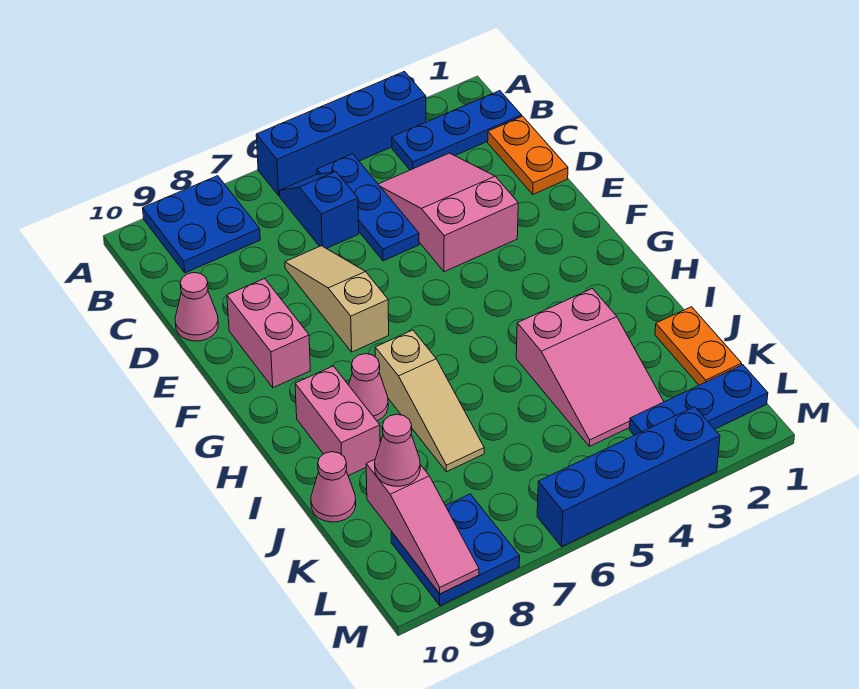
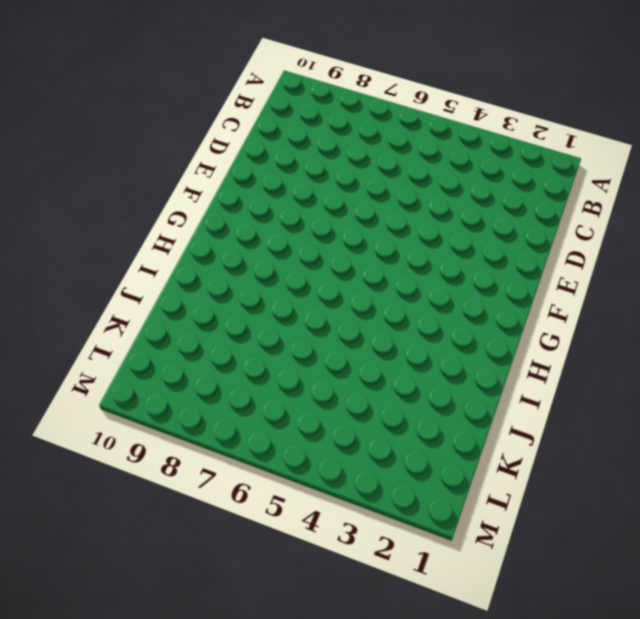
none -> blue 1x4 brick [256,72,426,195]
none -> blue 2x2 plate [143,176,260,273]
none -> blue 1x3 plate [392,91,522,170]

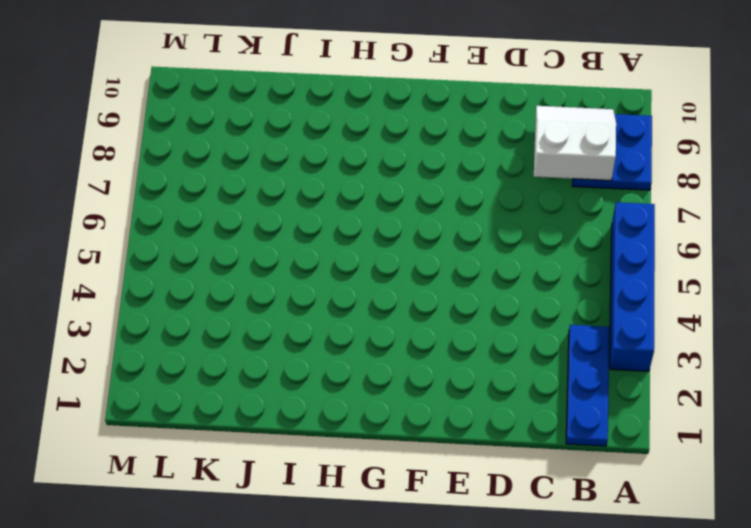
white 2x2 slope [534,106,616,181] -> none
none -> blue 1x3 plate [317,154,419,261]
none -> blue 1x2 slope [279,172,359,248]
none -> orange 1x2 plate [488,116,568,194]

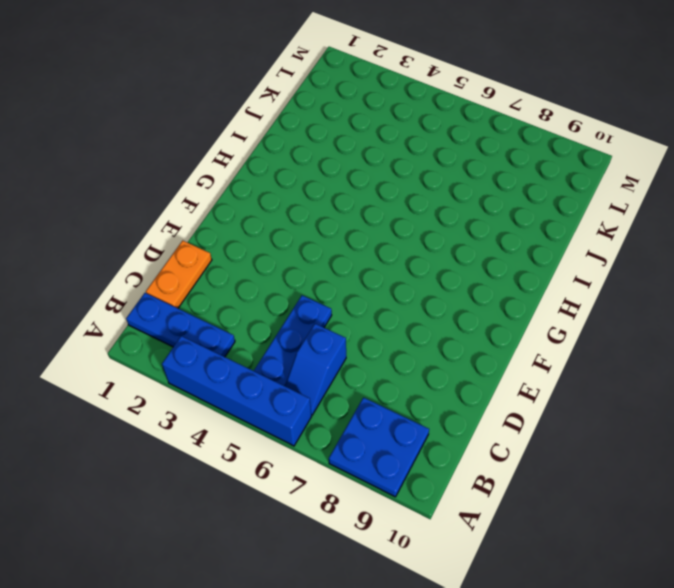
none -> pink 2x3 slope [378,153,518,272]
none -> tan 1x3 slope [285,246,389,352]
none -> pink 1x1 cone [175,273,218,341]

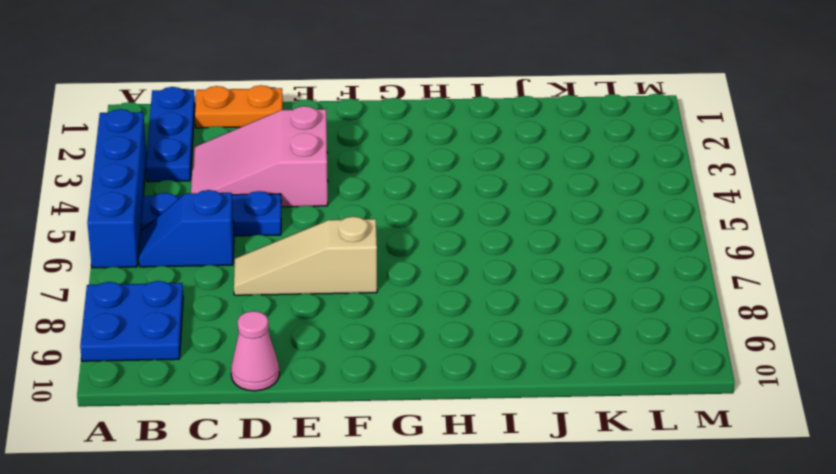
none -> pink 1x2 brick [227,278,310,388]
none -> tan 1x3 slope [375,330,484,472]
none -> pink 1x1 cone [349,354,388,421]

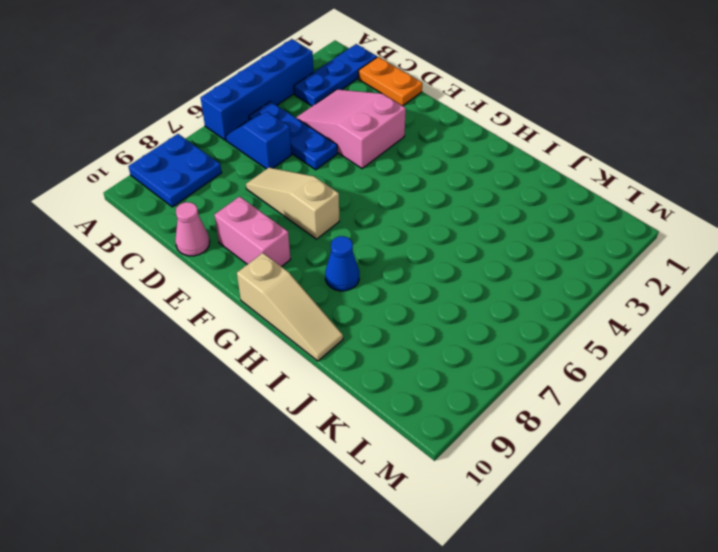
tan 1x3 slope [237,253,343,361] -> tan 1x3 slope moved to [375,330,484,472]
blue 1x1 cone [325,236,359,291] -> pink 1x1 cone [349,354,388,421]
none -> pink 1x2 brick [295,366,380,476]
none -> pink 2x3 slope [516,289,664,446]
none -> orange 1x2 plate [655,307,742,385]

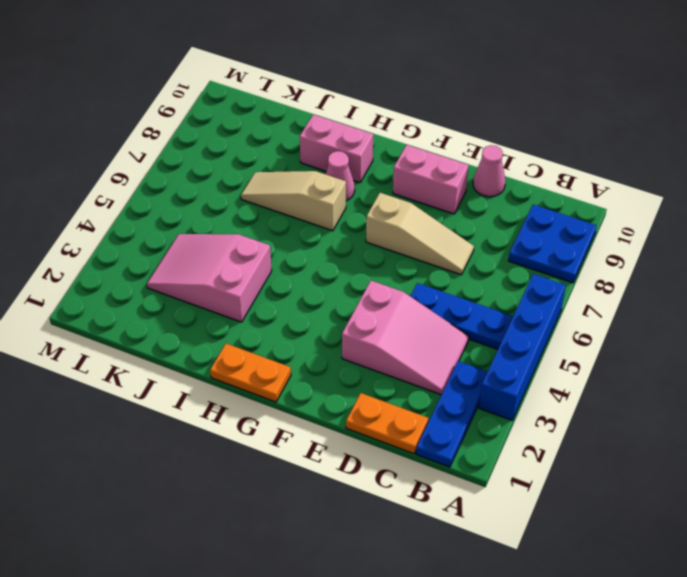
orange 1x2 plate [210,344,291,402] -> orange 1x2 plate moved to [655,307,742,385]
none -> blue 1x2 slope [279,172,359,248]
none -> pink 1x1 cone [311,452,356,522]
none -> blue 1x3 plate [629,365,768,435]

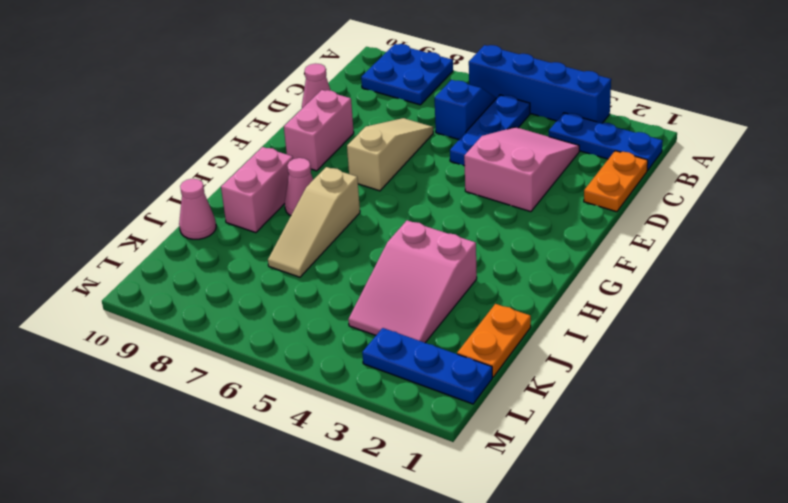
none -> blue 2x2 plate [391,494,520,606]
none -> blue 1x4 brick [537,407,720,547]
none -> pink 1x3 slope [366,460,479,594]

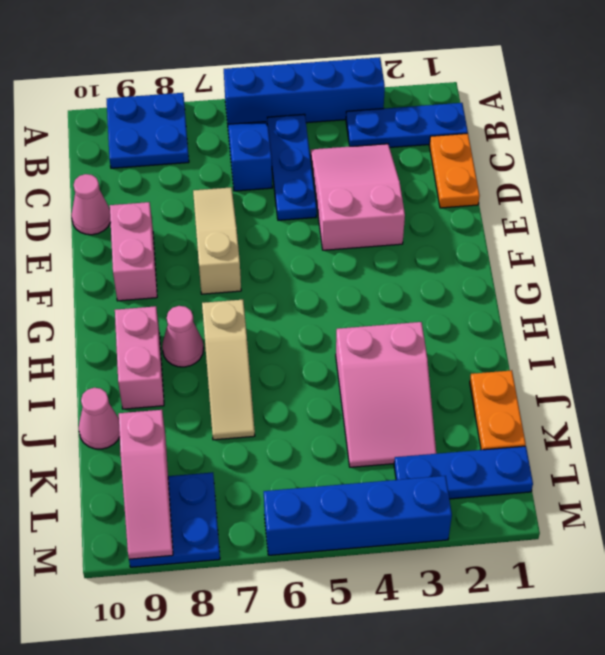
none -> pink 1x1 cone [375,414,420,486]

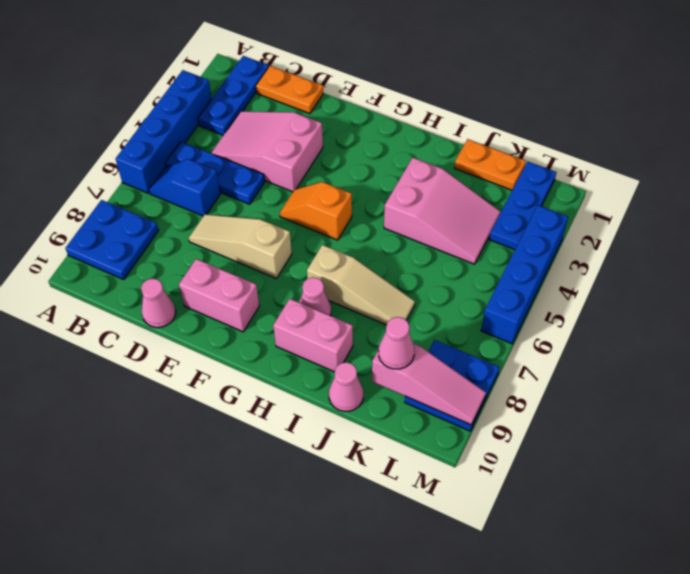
orange 1x2 slope [280,182,352,240] -> none

